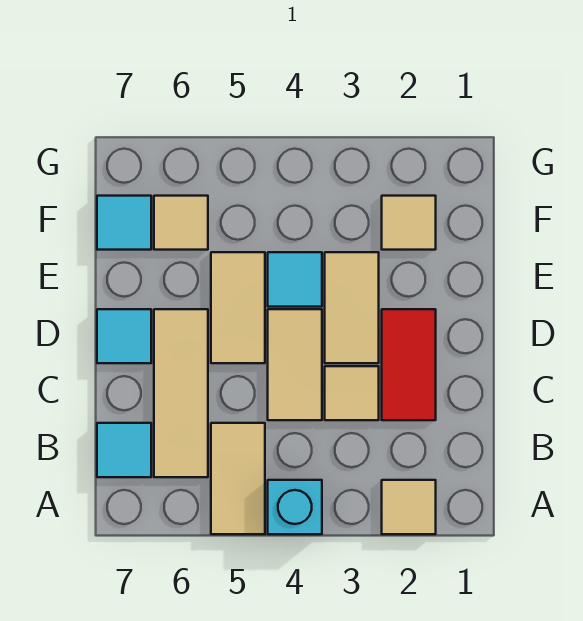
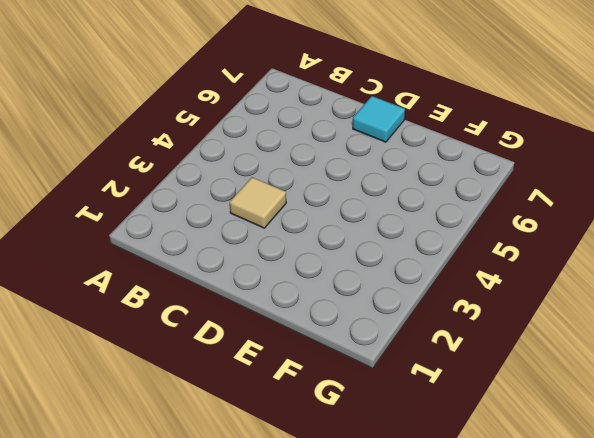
none -> tan 1x1 tile [382,480,436,534]
none -> cyan 1x1 brick [268,480,322,534]
none -> tan 1x2 tile [211,423,265,534]

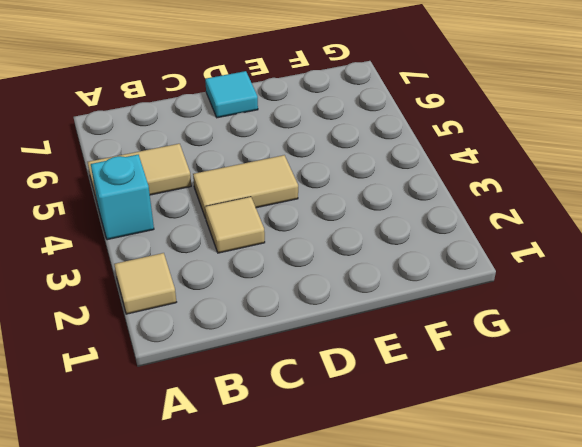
none -> tan 1x3 tile [154,309,208,477]
none -> cyan 1x1 tile [97,423,151,477]
none -> red 1x2 tile [382,309,436,420]

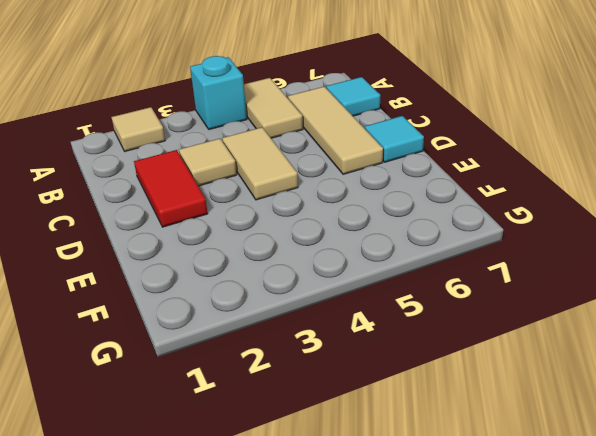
none -> tan 1x2 tile [325,252,379,363]
none -> tan 1x2 tile [211,252,265,363]
none -> cyan 1x1 tile [268,252,322,307]

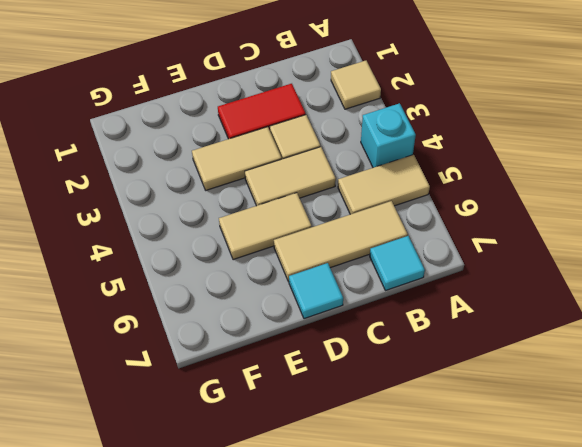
none -> cyan 1x1 tile [268,252,322,307]
none -> tan 1x1 tile [382,196,436,250]
none -> tan 1x1 tile [154,196,208,250]

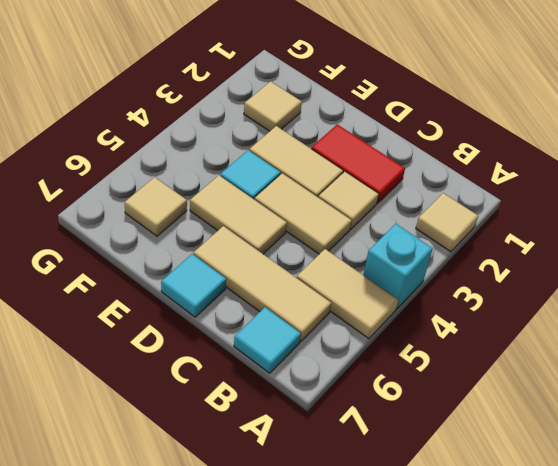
none -> cyan 1x1 tile [97,196,151,250]

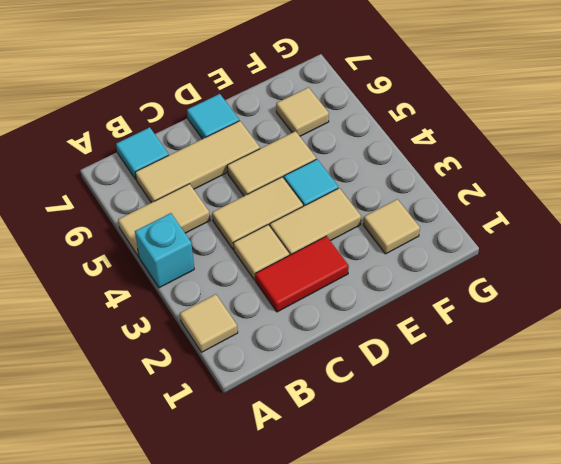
none -> cyan 1x1 tile [97,196,151,250]

